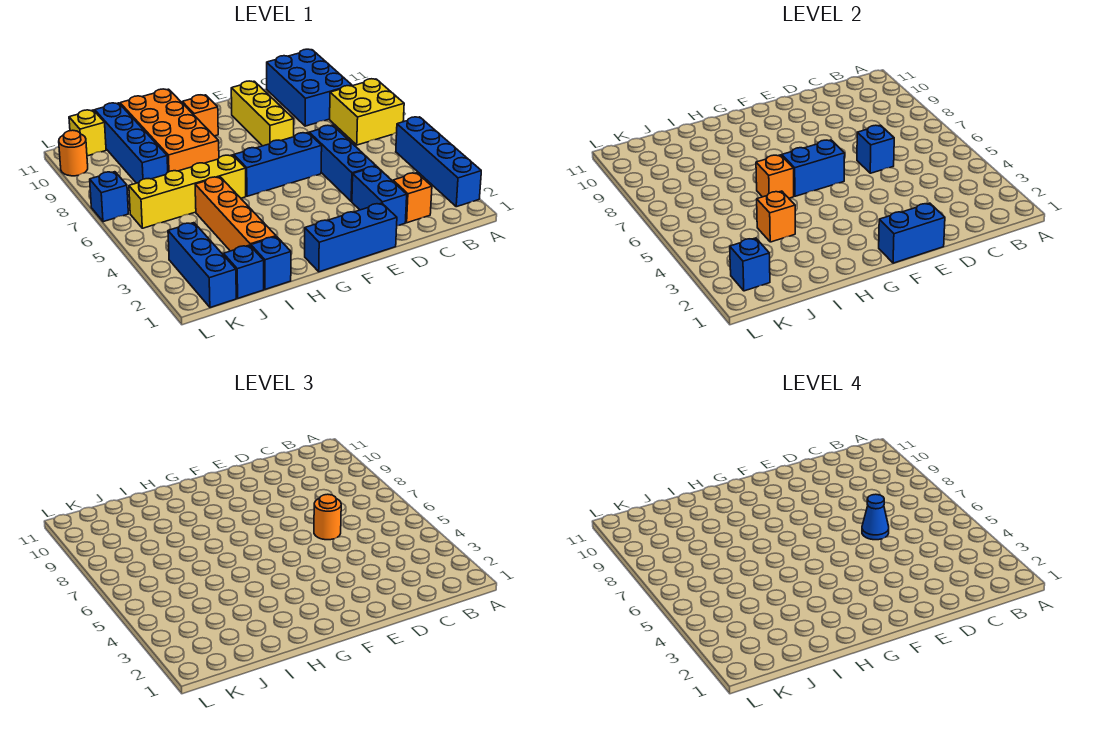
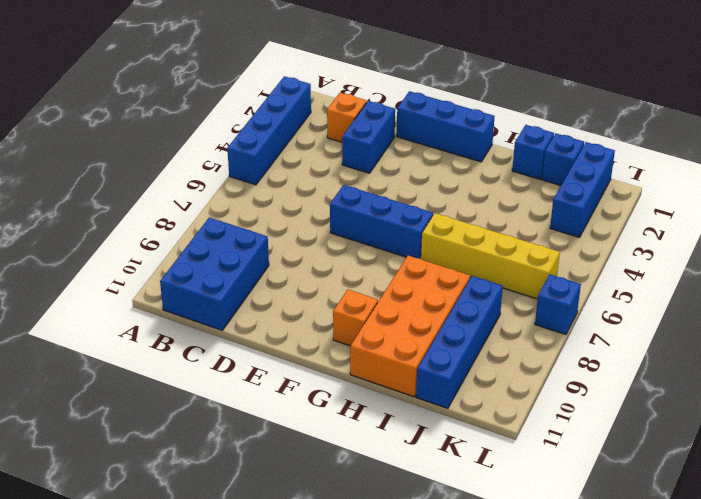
none -> yellow 2x2 brick [330,79,404,145]
none -> blue 1x3 brick [309,125,376,201]
none -> yellow 1x3 brick [231,81,294,146]

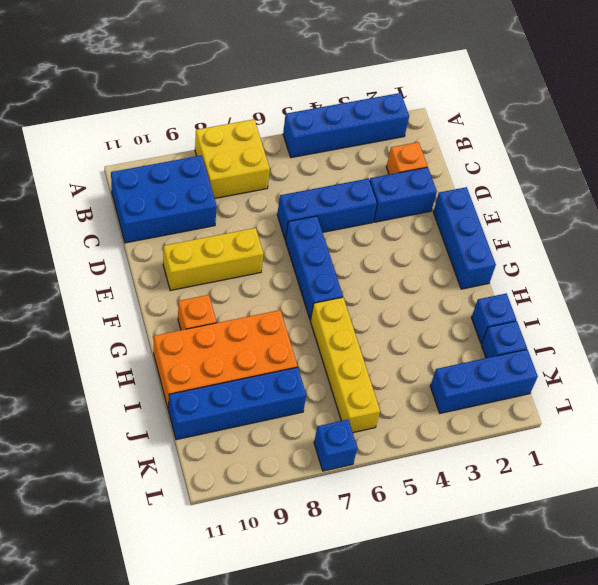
none -> orange 1x4 brick [195,177,276,251]
none -> yellow 1x1 brick [69,110,106,156]
none -> orange 1x1 round brick [59,130,88,176]

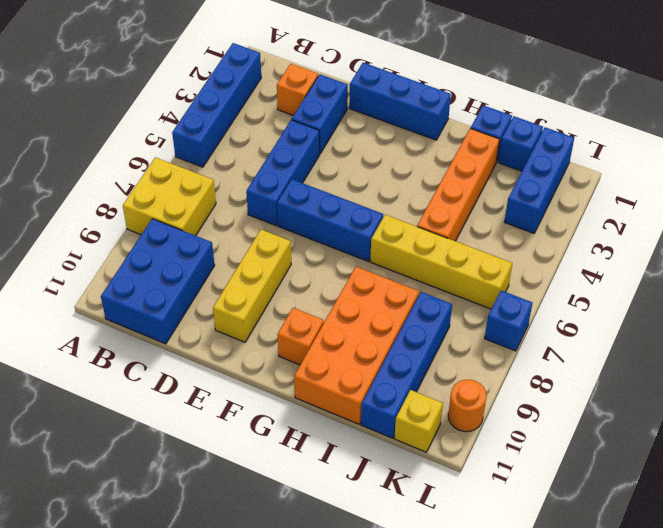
none -> blue 1x1 brick [857,125,894,173]
none -> blue 1x2 brick [879,203,945,263]
none -> blue 1x2 brick [782,140,845,196]

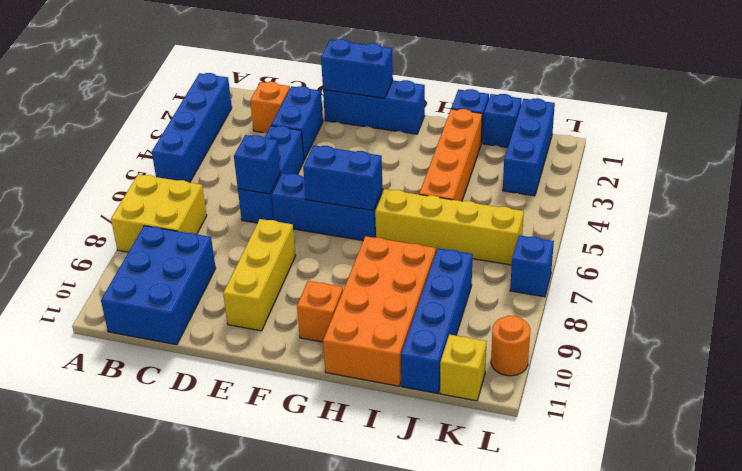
none -> orange 1x1 brick [756,155,794,198]
none -> orange 1x1 brick [757,191,795,242]
none -> blue 1x1 brick [730,238,770,291]

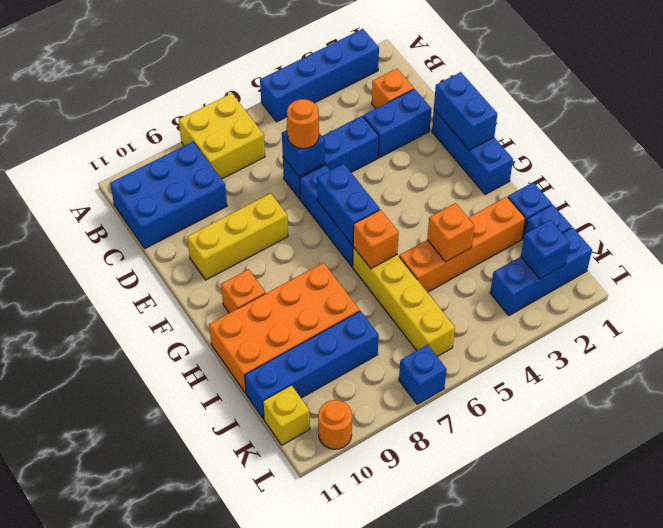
none -> blue 1x1 cone [862,494,889,540]

